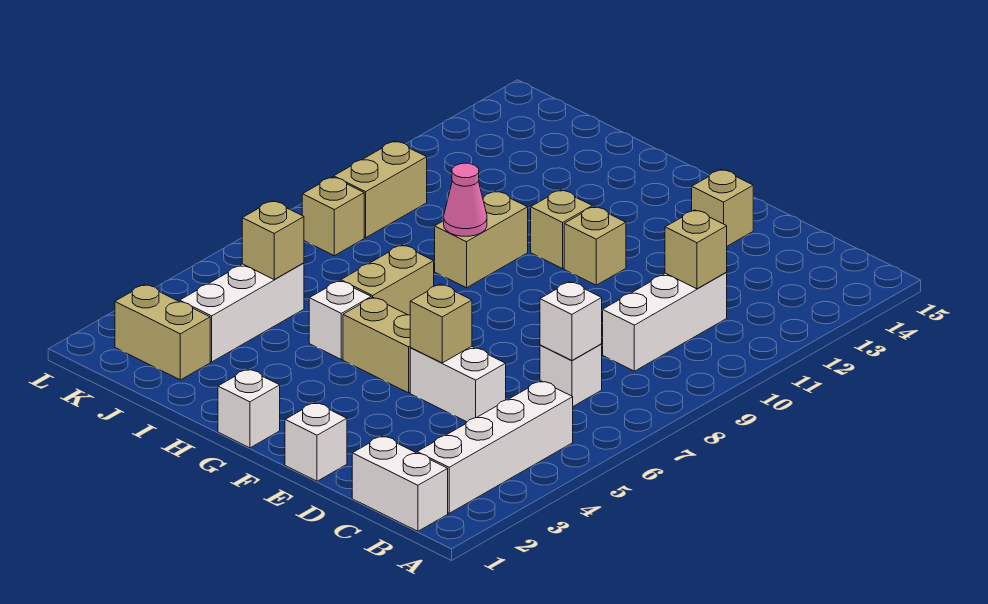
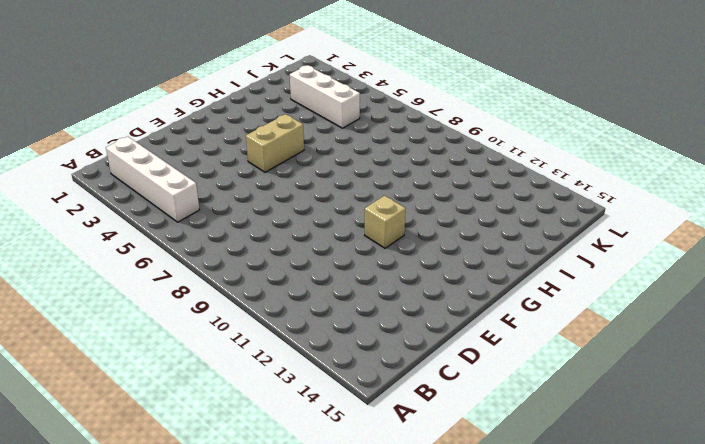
none -> white 1x2 brick [352,436,448,531]
none -> white 1x1 brick [540,344,602,406]
none -> white 1x3 brick [603,273,727,371]

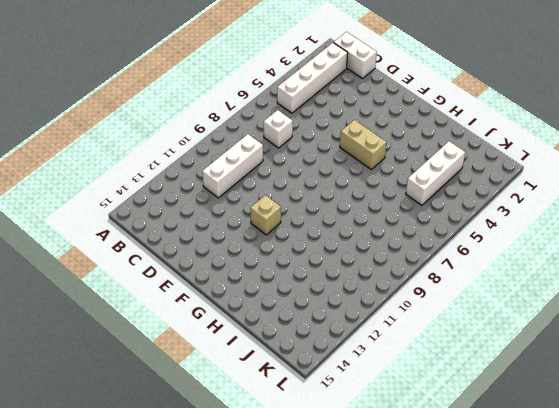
none -> white 1x2 brick [410,346,506,422]
none -> white 1x1 brick [285,403,347,481]
none -> tan 1x1 brick [692,169,753,246]

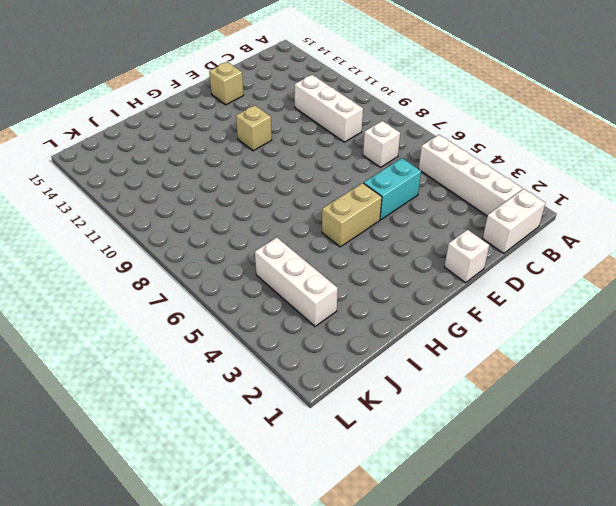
cyan 1x2 brick [364,158,421,220] -> white 1x2 brick [410,346,506,422]
none -> white 1x1 brick [218,369,280,448]
none -> tan 1x1 brick [531,190,592,269]
none -> white 1x1 brick [309,281,371,359]

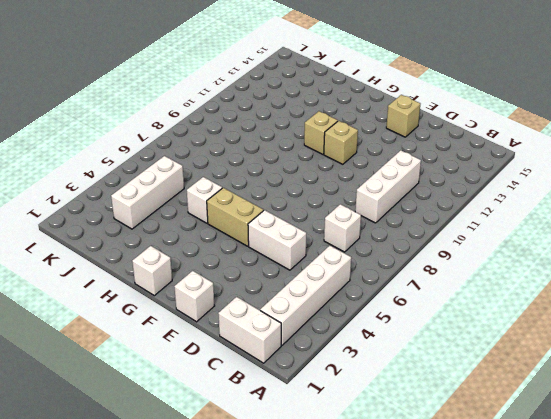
none -> tan 1x2 brick [341,245,434,315]
none -> tan 1x2 brick [435,191,528,288]
none -> tan 1x2 brick [115,284,210,380]

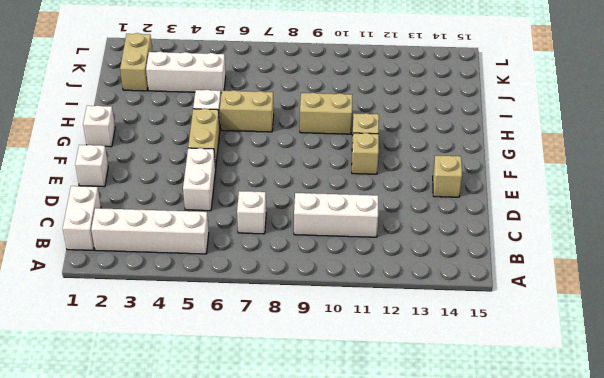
none -> tan 1x1 brick [302,177,364,256]
none -> tan 1x2 brick [334,141,427,238]
none -> white 1x1 brick [540,282,602,361]

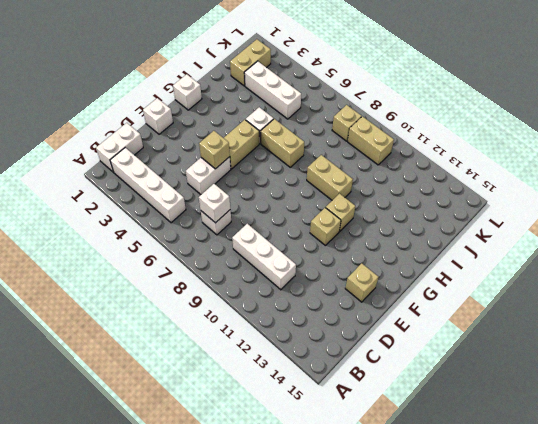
none -> tan 1x1 brick [665,210,727,289]
none -> pink 1x1 cone [444,163,487,236]
none -> tan 1x1 brick [242,201,304,279]

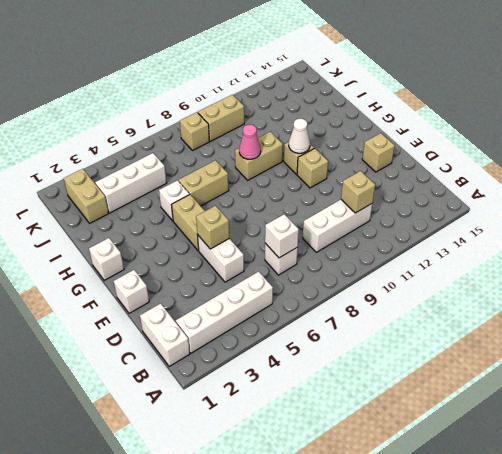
white 1x1 cone [289,119,310,153] -> none
none -> tan 1x1 brick [242,201,304,279]

